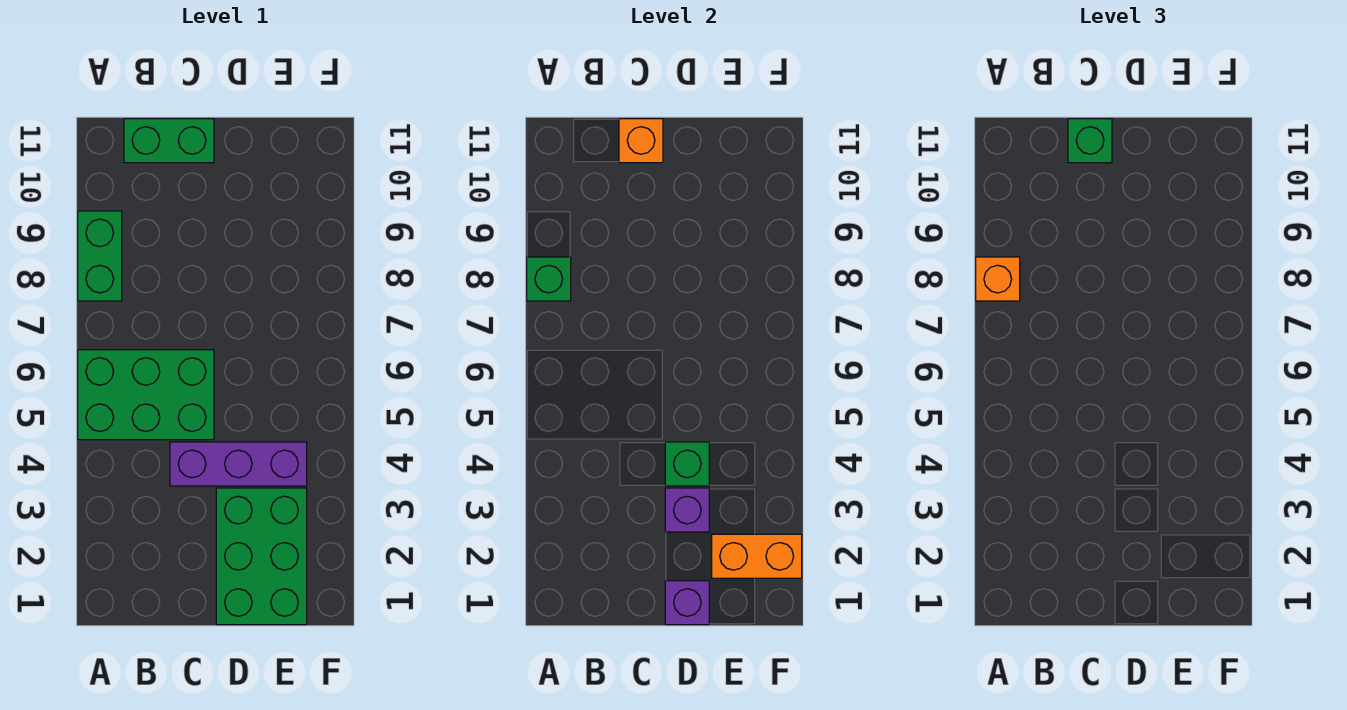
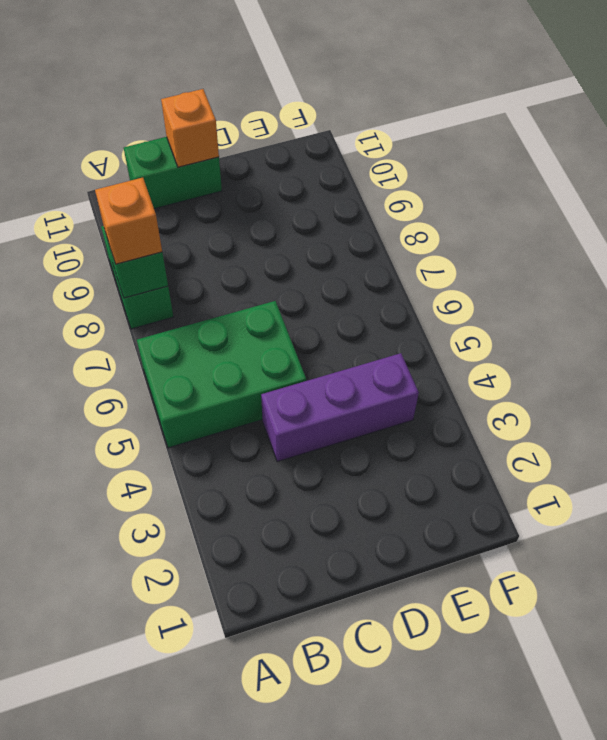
none -> green 2x3 brick [216,488,307,625]
none -> purple 1x1 brick [665,581,709,625]
none -> purple 1x1 brick [665,488,709,532]

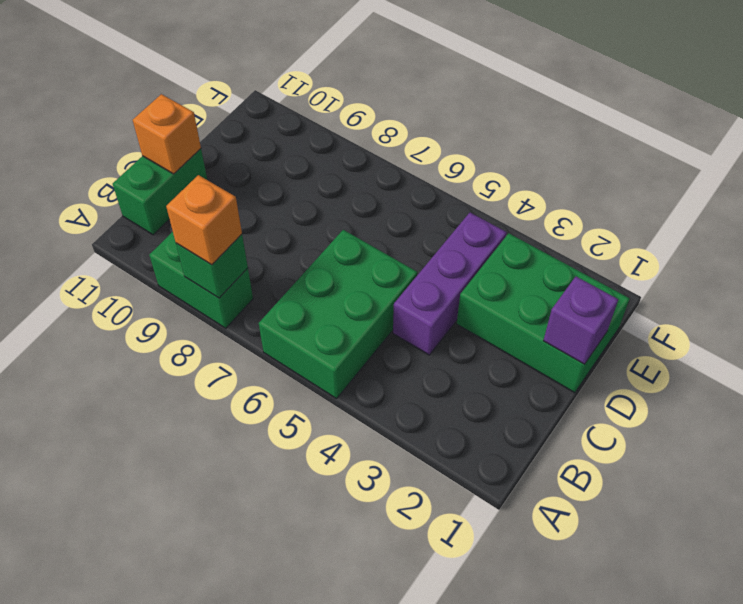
none -> purple 1x1 brick [665,488,709,532]
none -> green 1x1 brick [665,442,709,486]
none -> orange 1x2 brick [712,534,802,578]

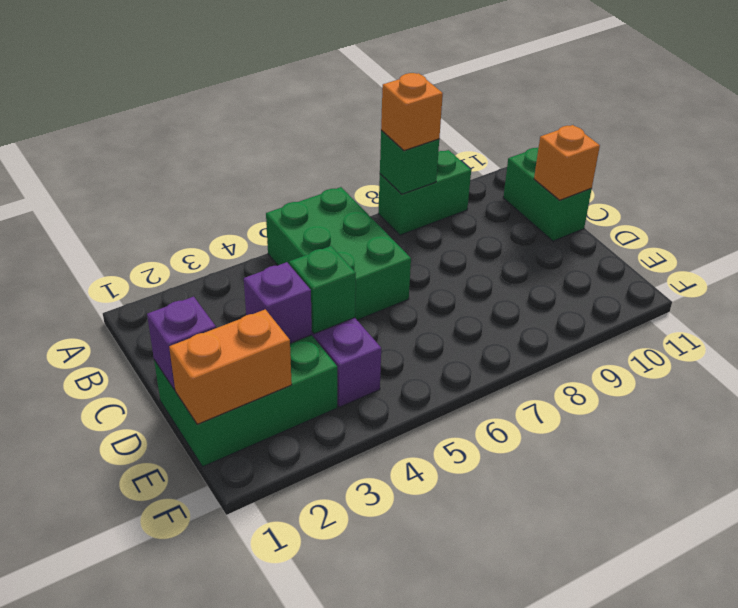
orange 1x2 brick [169,309,292,424] -> orange 1x2 brick turned to [712,534,802,578]
none -> green 1x1 brick [1068,119,1112,163]

